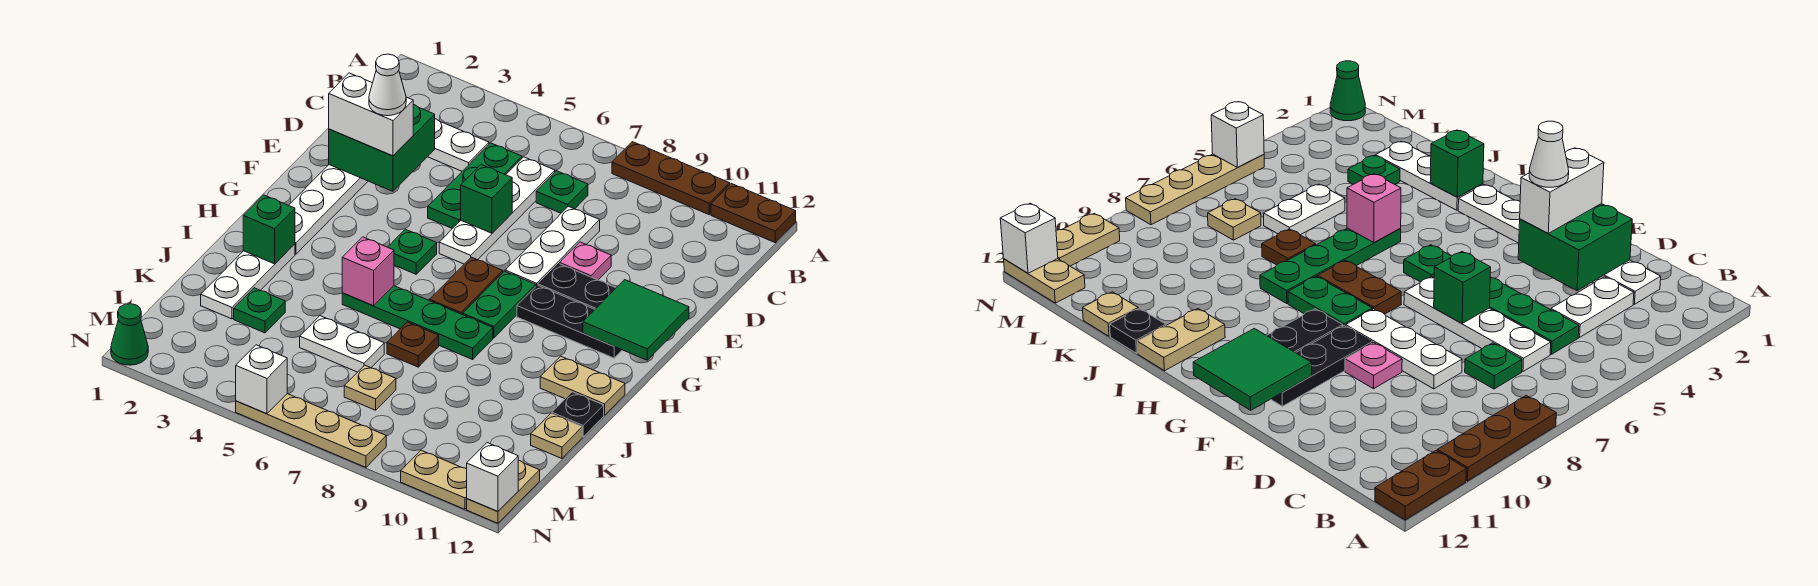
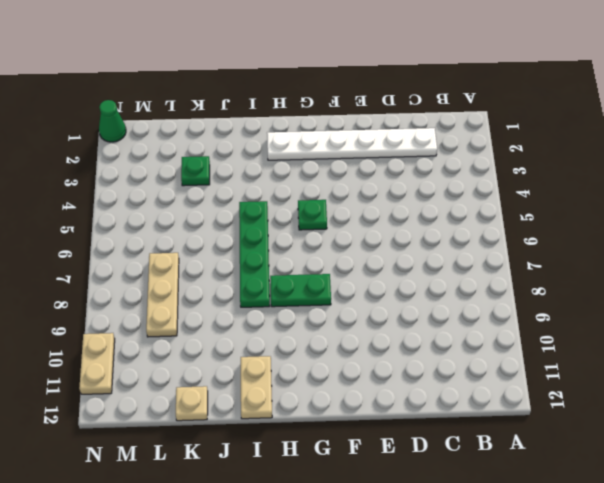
tan 1x3 plate [146,253,179,337] -> tan 1x1 plate [344,365,396,410]
none -> brown 1x3 plate [612,142,730,214]
none -> brown 1x2 plate [711,184,796,242]
none -> white 1x2 plate [428,119,489,171]
none -> green 1x3 plate [428,143,522,229]

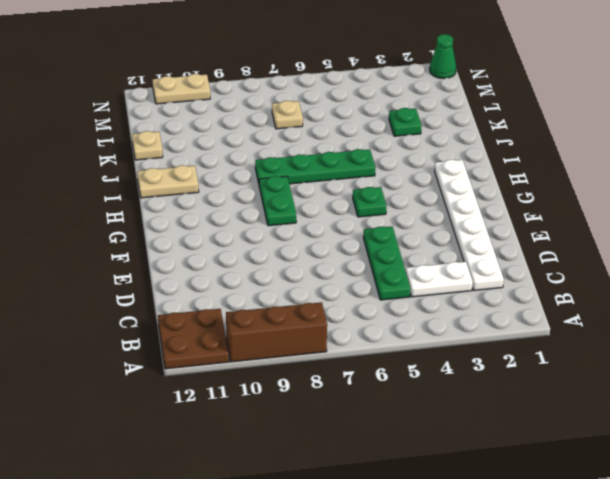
brown 1x3 brick [226,302,327,362] -> brown 1x3 plate [612,142,730,214]
brown 2x2 plate [158,309,229,369] -> brown 1x2 plate [711,184,796,242]
none -> white 1x4 plate [439,157,555,264]
none -> green 1x1 plate [536,171,588,213]
none -> white 1x3 plate [505,206,600,286]
none -> pink 1x1 plate [560,242,611,280]

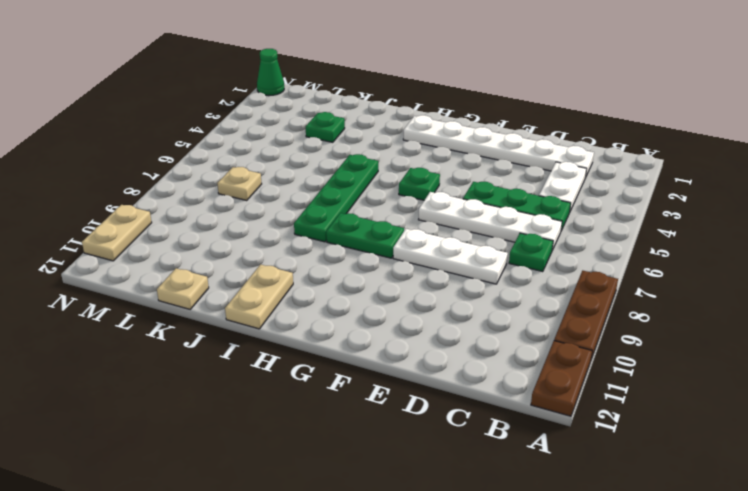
none -> pink 1x1 plate [560,242,611,280]
none -> black 1x3 plate [538,264,616,309]
none -> brown 1x2 plate [430,257,503,315]
none -> black 1x3 plate [517,285,622,358]

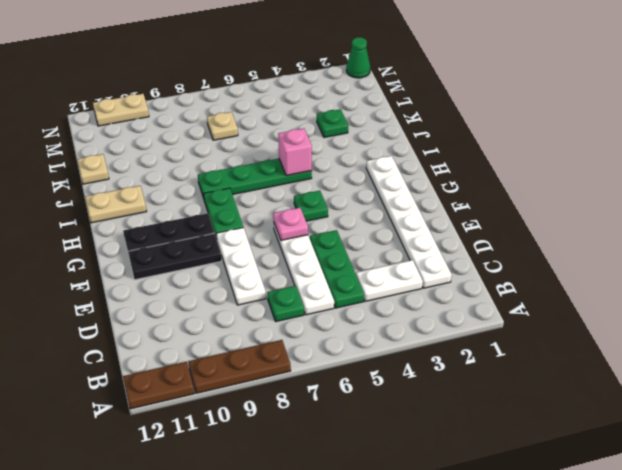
pink 1x1 plate [273,208,308,240] -> pink 1x1 plate moved to [560,242,611,280]
none -> brown 1x2 plate [430,257,503,315]
none -> white 1x3 plate [201,244,295,319]
none -> brown 1x1 plate [387,322,439,367]
none -> black 1x1 plate [552,392,604,437]

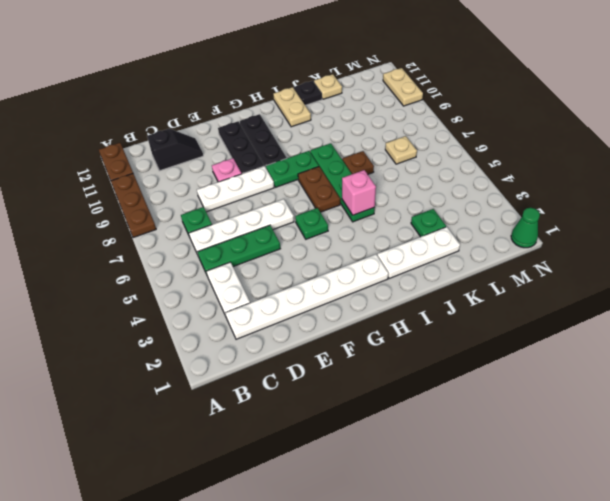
black 1x2 slope [147,129,203,171] -> none
brown 1x2 plate [298,167,340,212] -> brown 1x2 plate turned to [430,257,503,315]
none -> white 1x2 plate [300,316,384,372]
none -> tan 1x2 plate [467,460,540,523]
none -> tan 1x4 plate [236,394,386,467]
none -> green 2x2 brick [329,105,435,191]

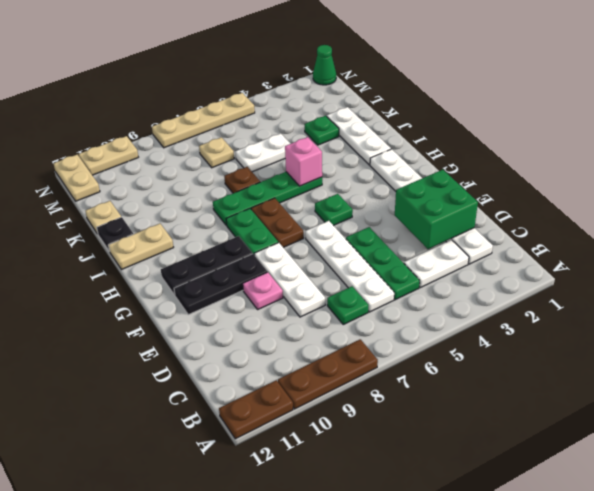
none -> green 1x1 brick [461,165,512,233]
none -> green 2x2 tile [583,280,689,360]
none -> green 1x1 brick [243,195,295,264]
none -> white 1x1 brick [236,345,287,414]

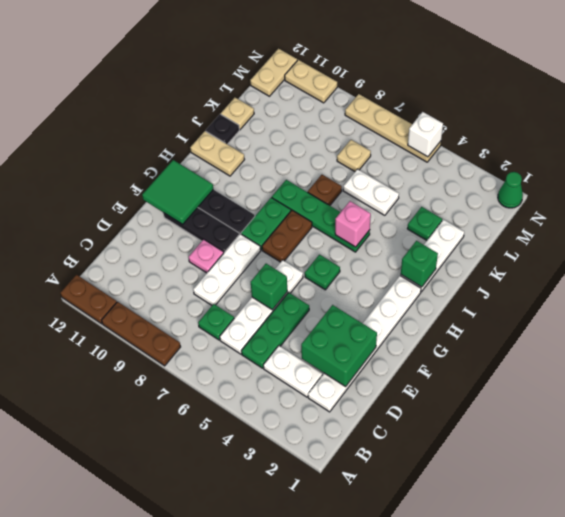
none -> white 1x1 brick [467,443,518,512]
none -> white 1x2 brick [329,73,413,156]
none -> white 1x1 cone [369,54,406,116]

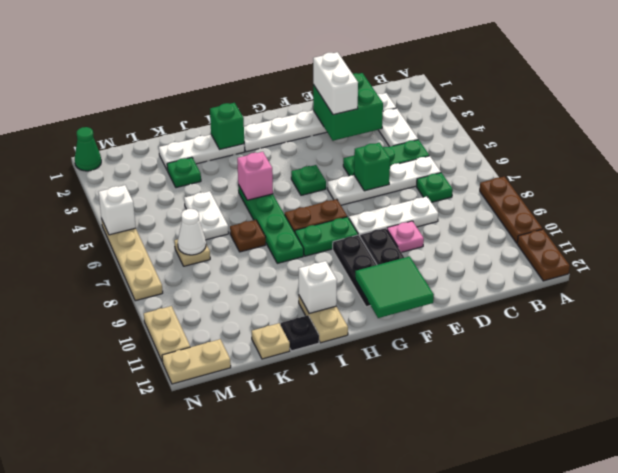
white 1x1 brick [299,261,337,313] -> white 1x1 brick moved to [467,443,518,512]
white 1x1 cone [178,209,206,255] -> white 1x1 cone moved to [369,54,406,116]

